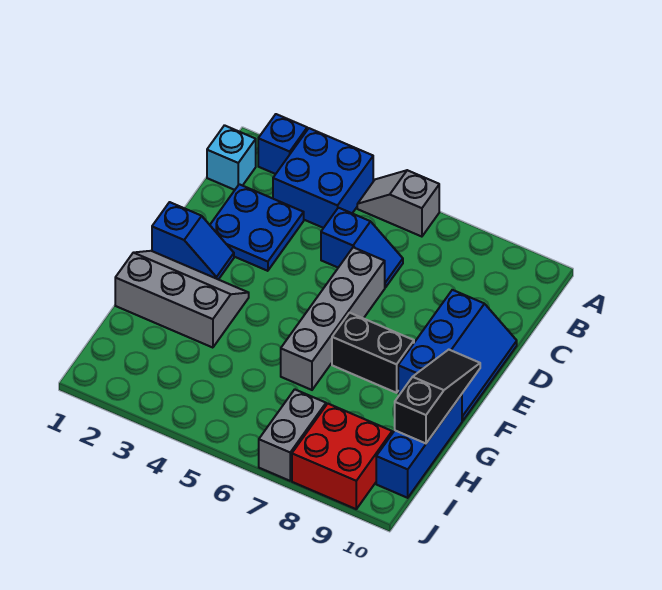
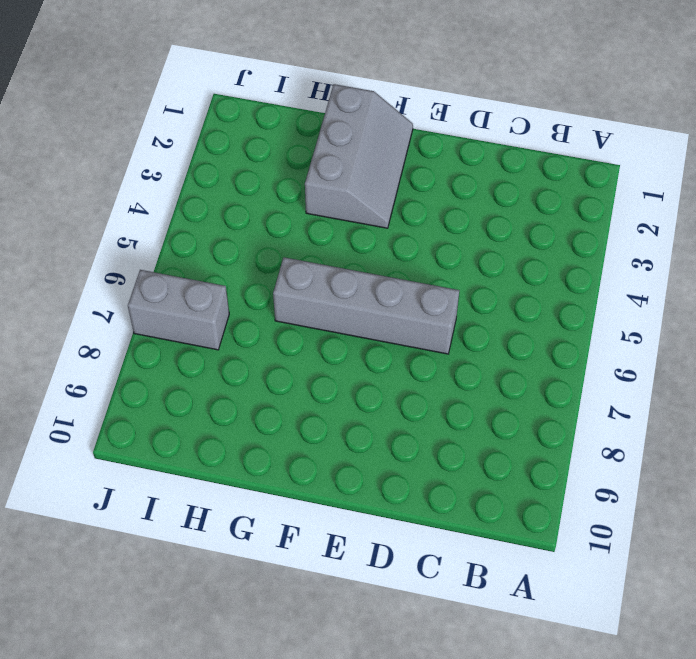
none -> blue 1x1 brick [258,114,307,174]
none -> blue 2x2 brick [273,128,373,228]
none -> grey 1x2 slope [357,170,439,237]

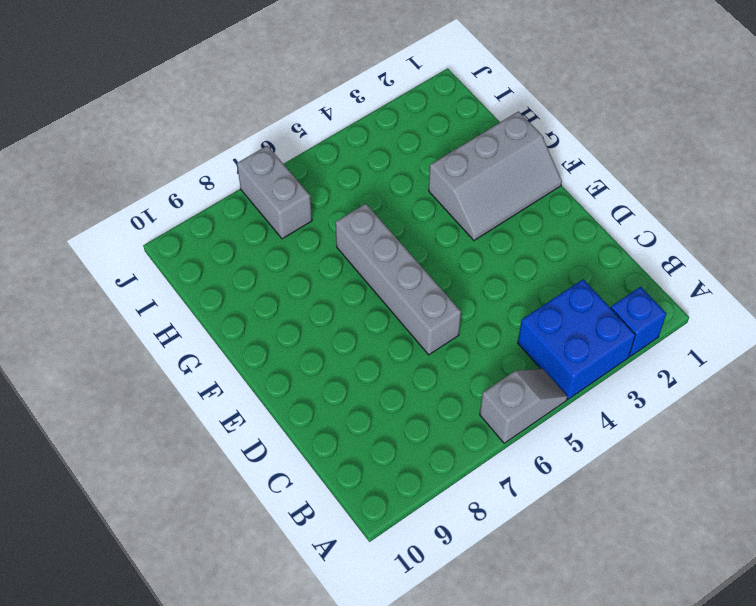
none -> cyan 1x1 brick [207,125,256,190]
none -> blue 2x2 plate [210,184,304,271]
none -> blue 1x2 slope [321,208,403,288]

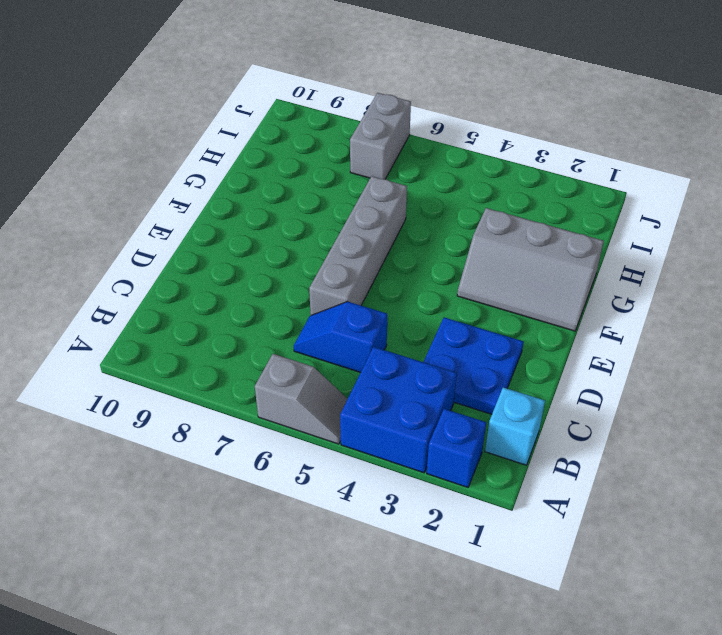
none -> blue 2x3 slope [398,290,517,421]
none -> blue 1x2 slope [152,202,234,280]
none -> black 1x2 brick [332,313,414,393]

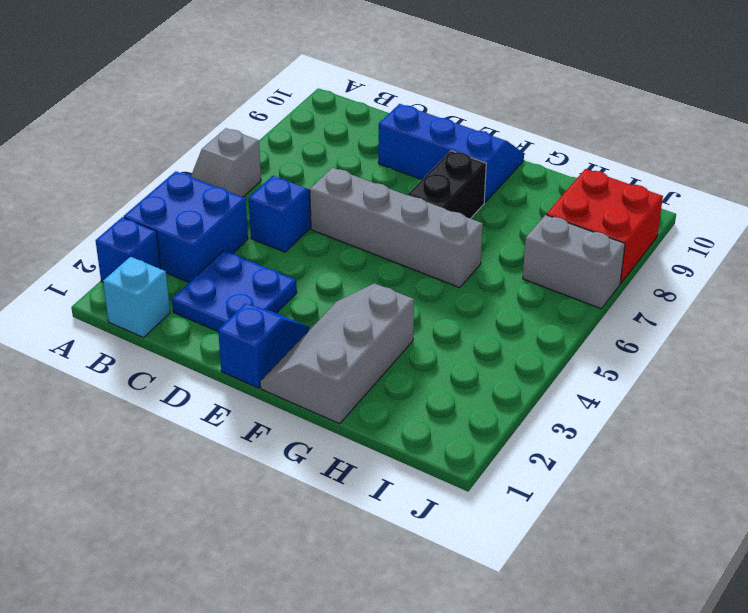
none -> blue 1x3 brick [376,394,462,498]
none -> black 1x3 slope [395,350,480,443]

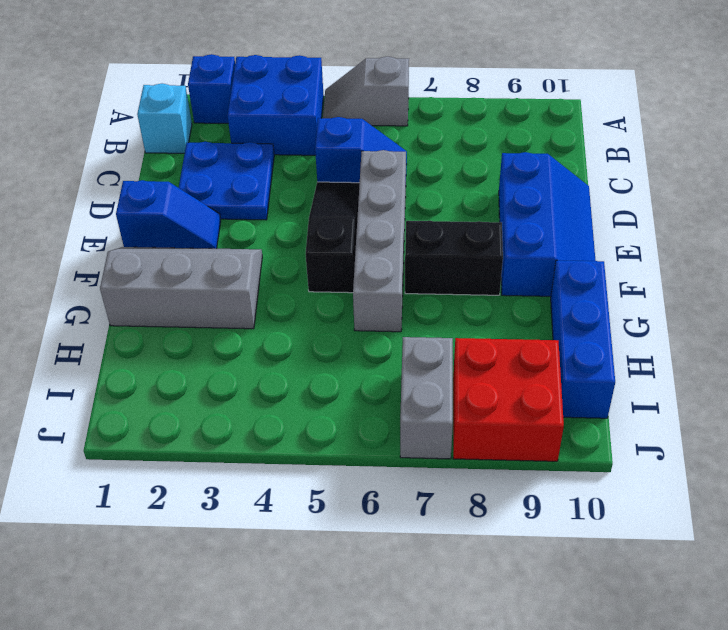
black 1x3 slope [306,182,360,293] -> black 1x3 slope moved to [395,350,480,443]

